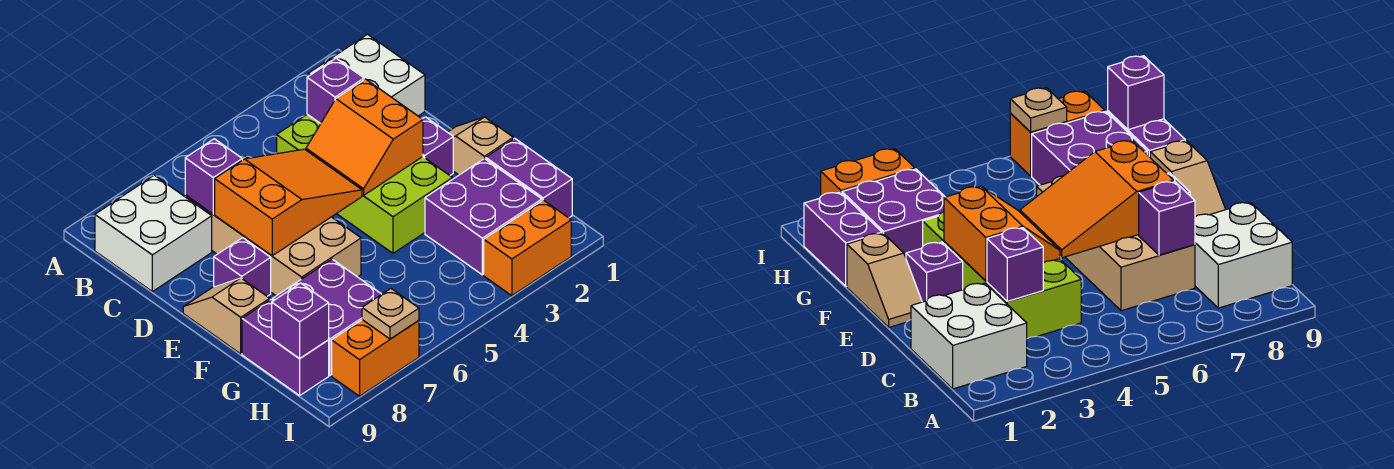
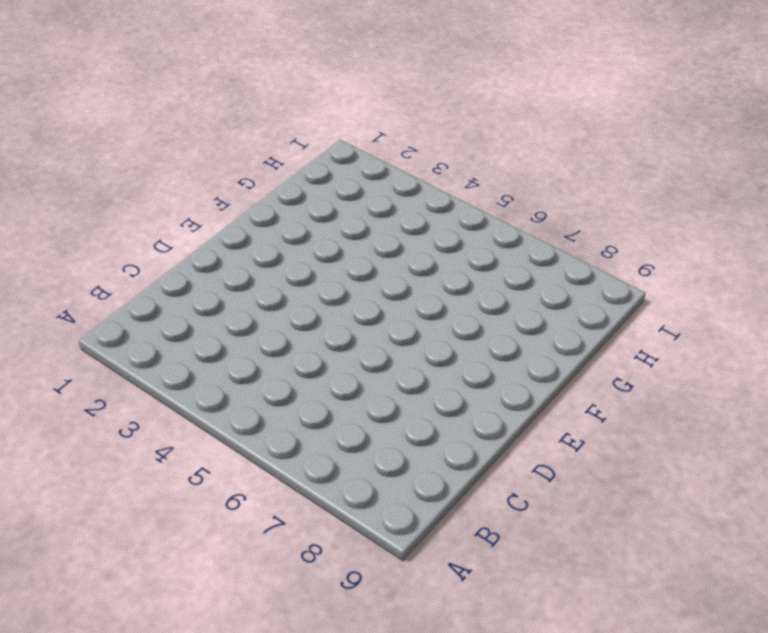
none -> white 2x2 brick [308,34,425,116]
none -> white 2x2 brick [95,175,212,291]
none -> lime 2x4 brick [277,114,452,253]

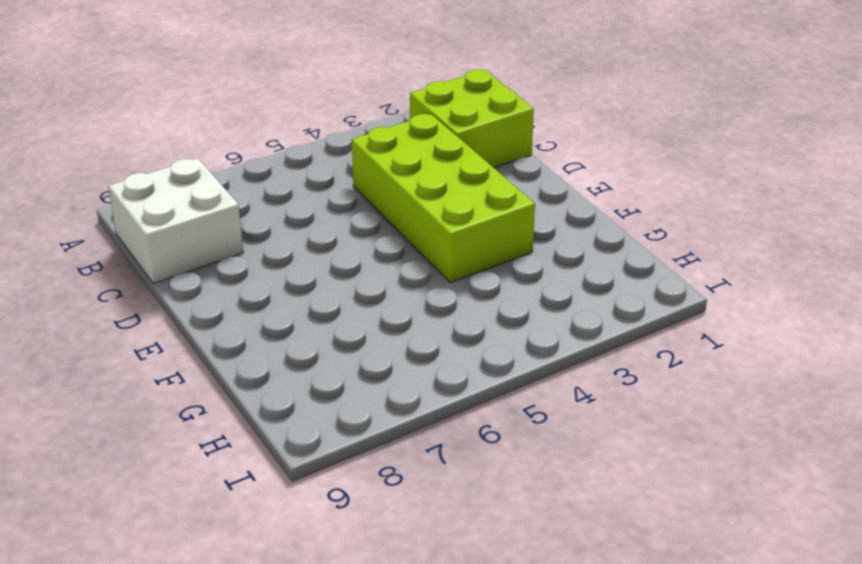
lime 2x2 brick [410,69,534,168] -> white 2x2 brick [308,34,425,116]
none -> tan 2x4 brick [185,156,361,296]
none -> tan 1x2 slope [448,117,513,175]
none -> purple 1x1 brick [423,117,453,175]

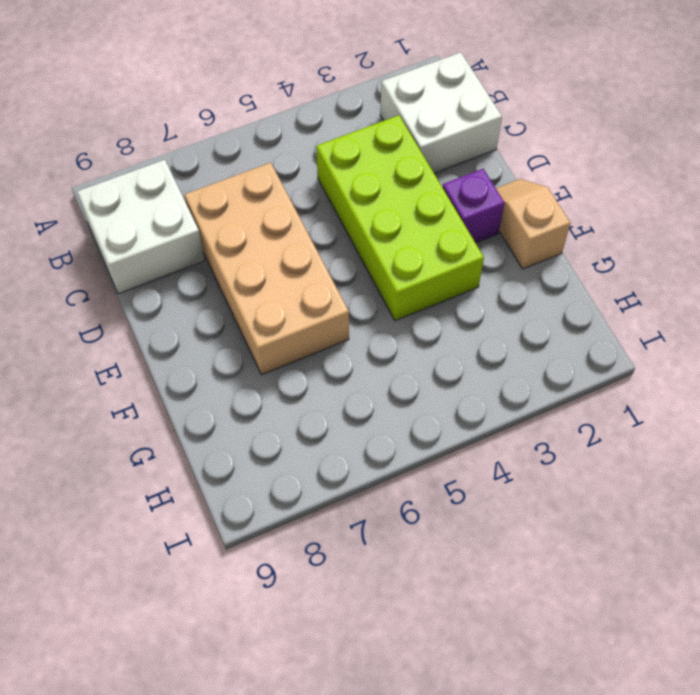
none -> purple 1x1 brick [214,238,271,296]
none -> tan 1x2 slope [183,278,270,354]
none -> purple 1x2 brick [486,138,572,218]

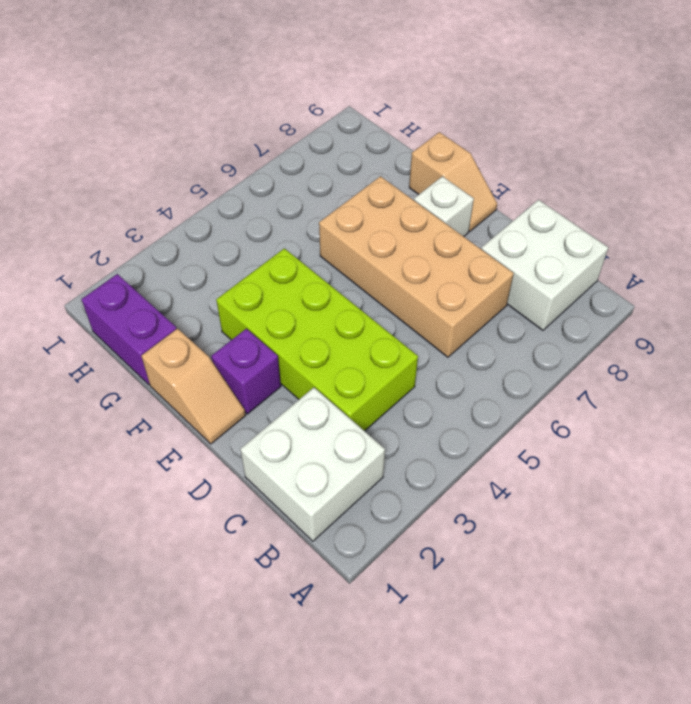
white 1x1 brick [414,176,474,236] -> purple 1x1 brick [214,238,271,296]
none -> purple 2x2 brick [425,159,542,275]
none -> purple 2x2 brick [273,259,382,375]
none -> purple 1x2 brick [242,300,329,395]

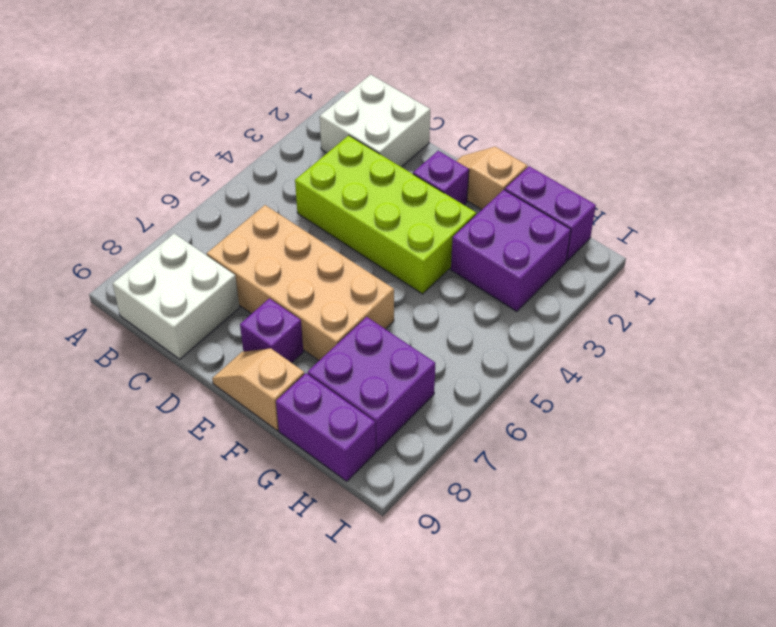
none -> orange 1x2 brick [484,200,571,296]
none -> orange 1x2 brick [332,320,419,396]
none -> purple 1x1 brick [307,58,364,124]

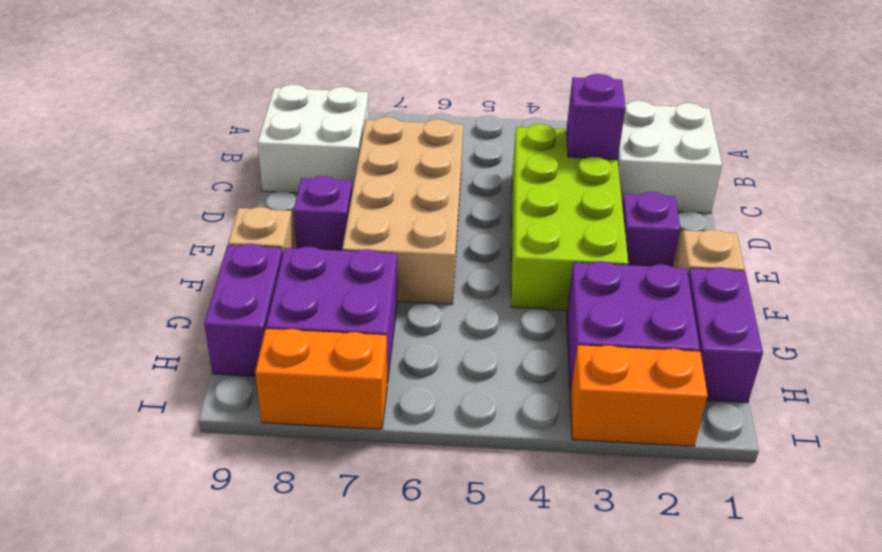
none -> purple 1x1 brick [185,139,242,214]
none -> orange 2x2 slope [306,79,423,195]
none -> orange 2x3 slope [215,149,362,256]

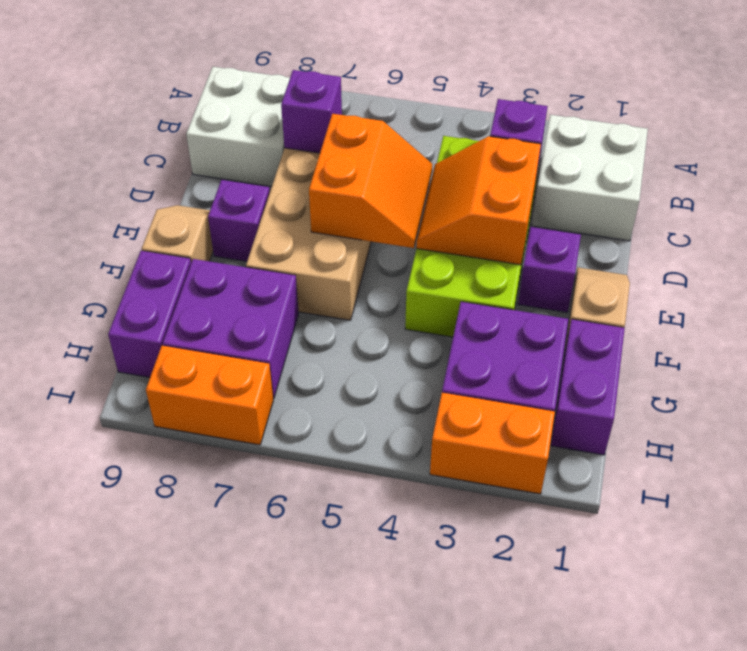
orange 2x2 slope [309,114,432,248] -> orange 2x3 slope [215,149,362,256]
none -> purple 1x1 brick [272,283,329,359]
none -> tan 1x1 plate [362,289,419,339]

